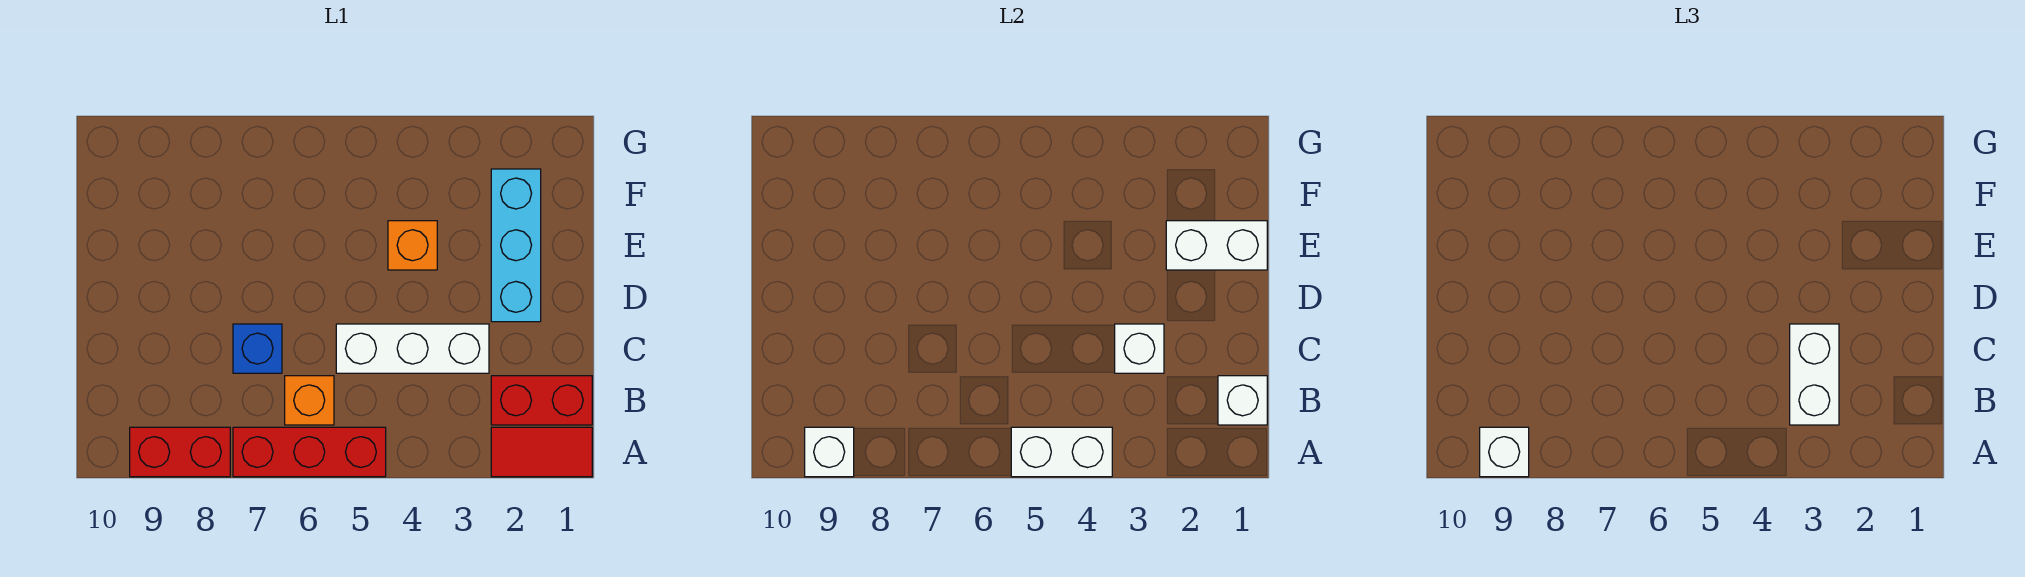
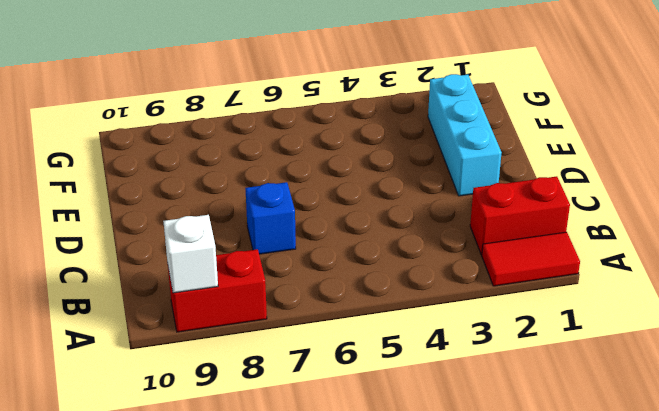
none -> red 1x3 brick [233,427,386,477]
none -> orange 1x1 brick [285,376,334,425]
none -> white 1x3 brick [336,324,489,373]

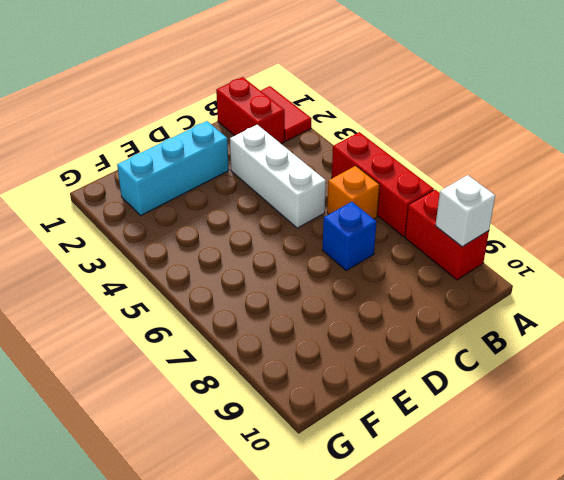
none -> orange 1x1 brick [388,221,437,270]
none -> white 1x2 brick [1011,427,1112,477]
none -> white 1x1 brick [1218,376,1267,425]

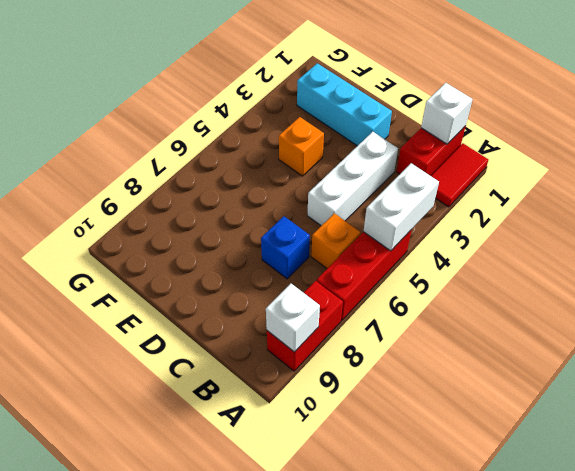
none -> white 1x1 brick [1115,324,1164,373]
none -> white 1x2 brick [1166,221,1267,270]
none -> white 1x1 brick [1480,427,1529,477]

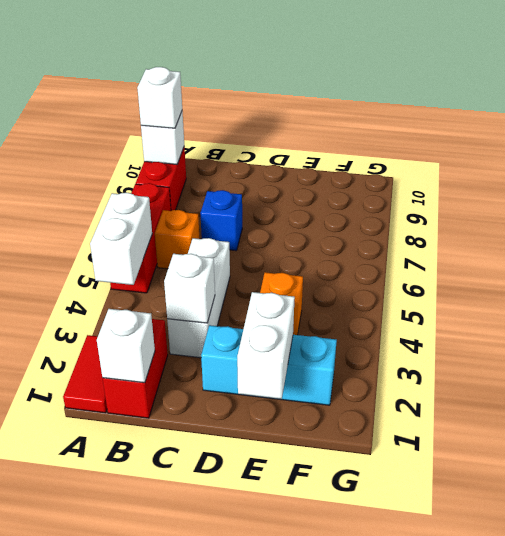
none -> white 1x2 brick [1790,324,1839,425]

